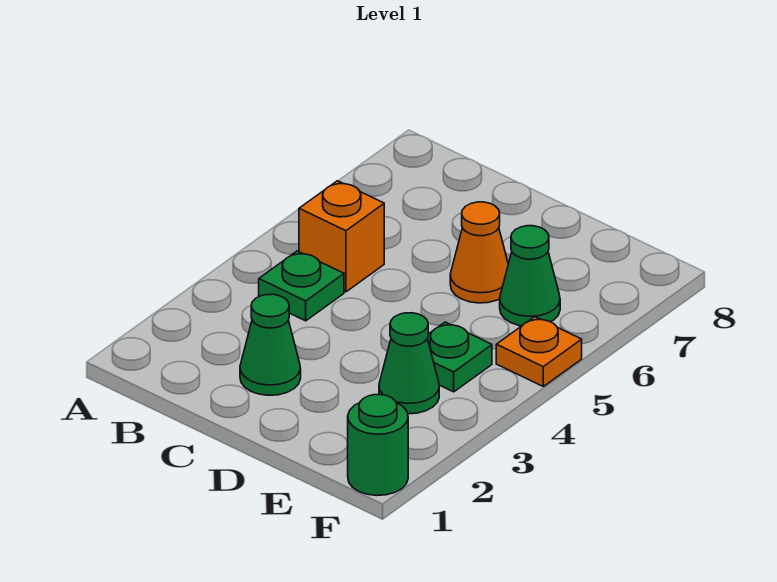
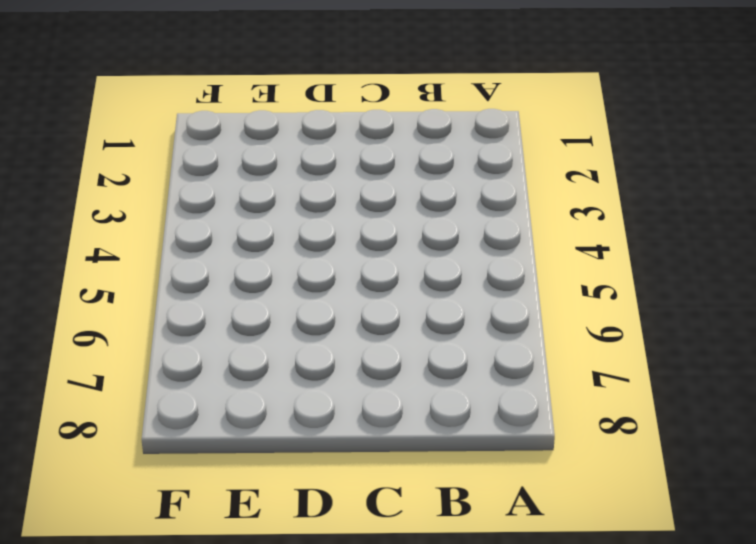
none -> green 1x1 plate [259,251,344,321]
none -> orange 1x1 brick [299,181,384,292]

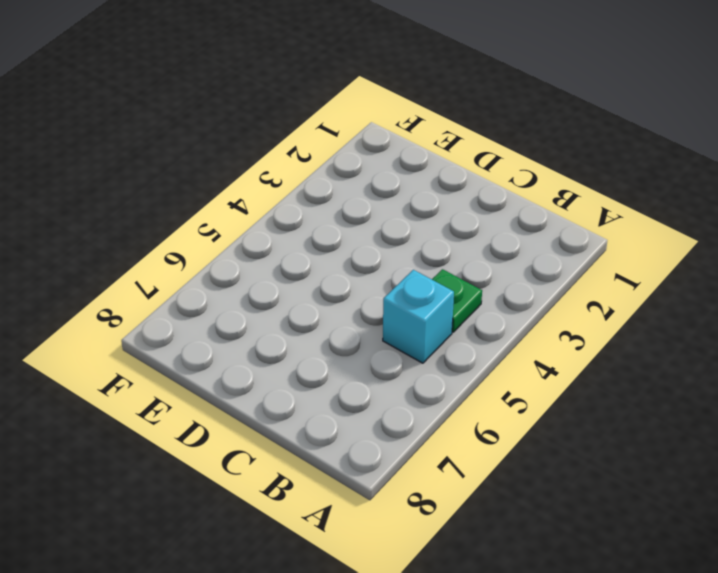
cyan 1x1 brick [383,270,454,363] -> orange 1x1 brick [299,181,384,292]
none -> green 1x1 cone [240,294,301,395]
none -> orange 1x1 cone [450,202,508,303]

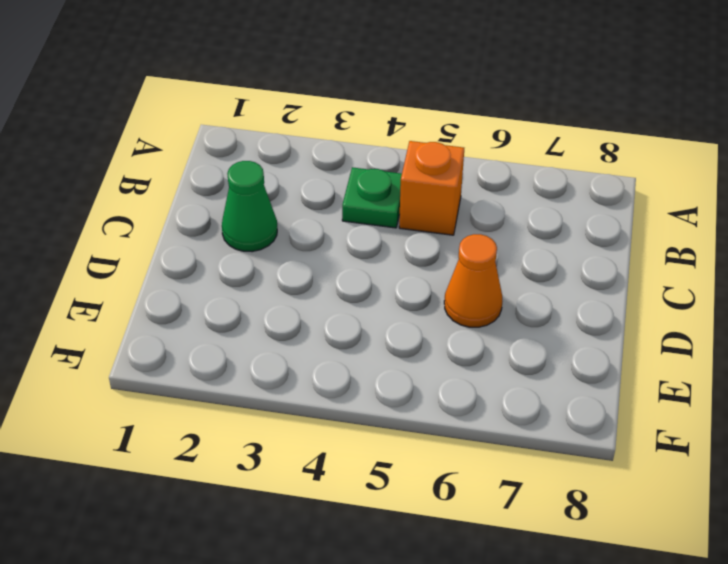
none -> green 1x1 cone [379,313,439,414]
none -> green 1x1 plate [427,322,492,392]

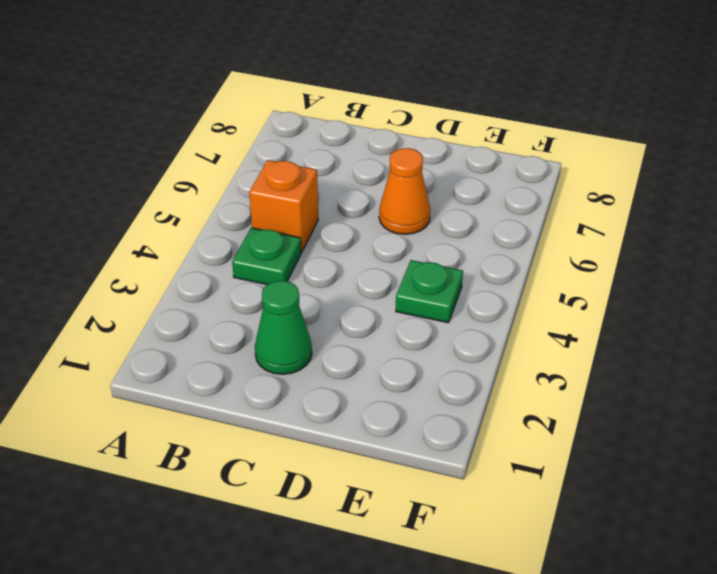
none -> green 1x1 cone [379,313,439,414]
none -> green 1x1 cone [500,226,560,326]

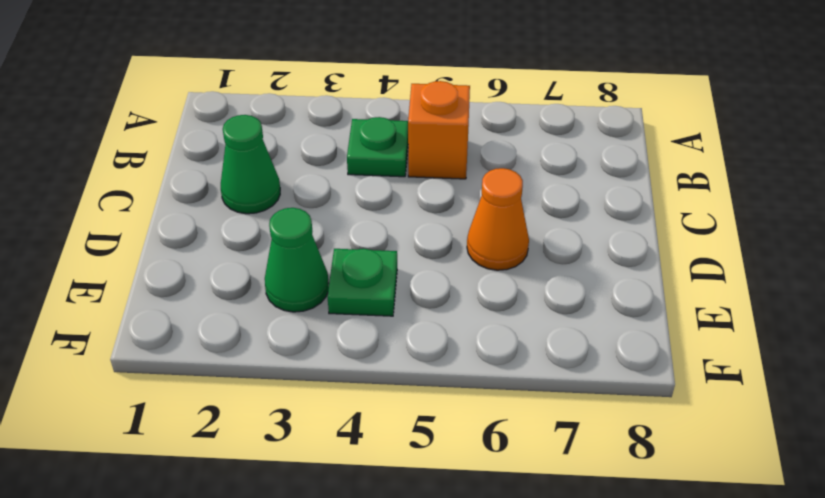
none -> green 1x1 cone [500,226,560,326]
none -> green 1x1 round brick [348,395,408,496]

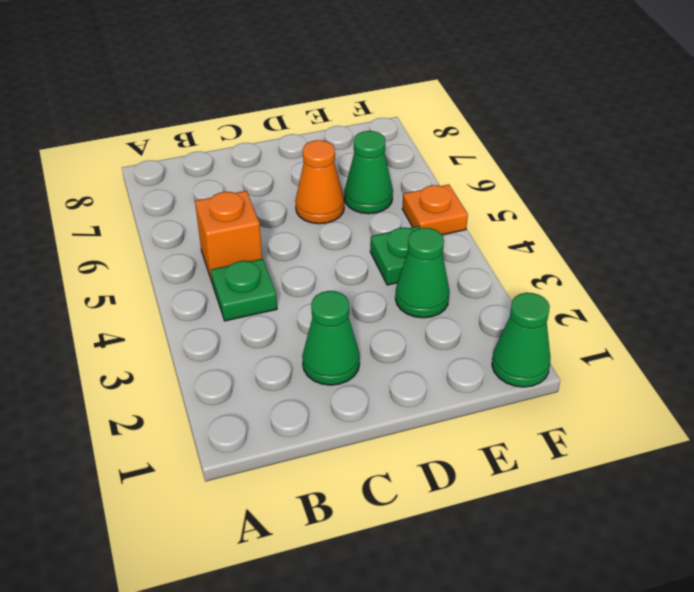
green 1x1 cone [492,293,551,387] -> green 1x1 round brick [348,395,408,496]

